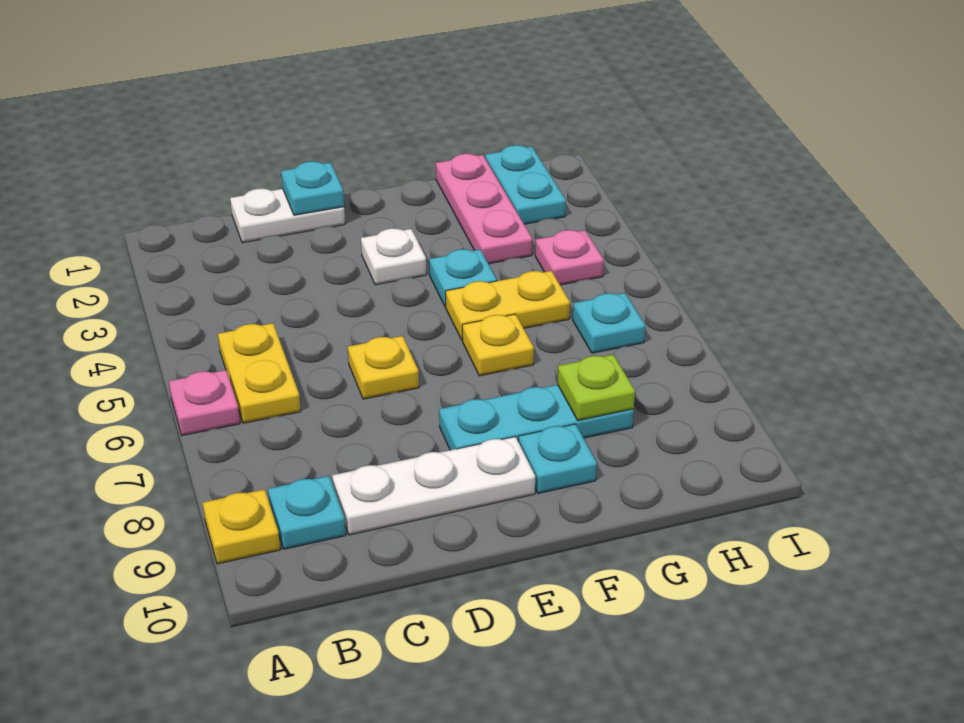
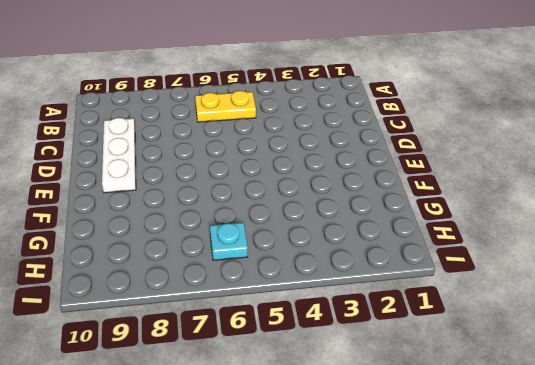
none -> pink 1x1 plate [169,370,240,436]
none -> yellow 1x1 plate [203,489,280,564]
none -> cyan 1x1 plate [268,476,346,549]

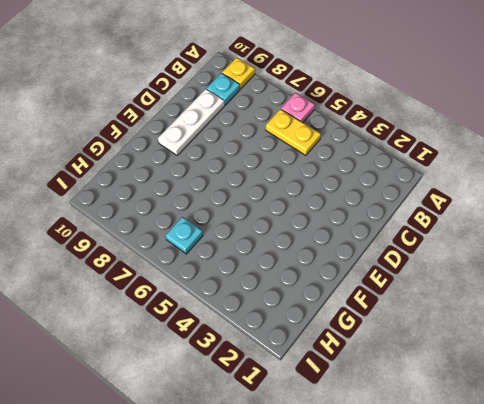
none -> white 1x2 plate [230,189,345,243]
none -> yellow 1x1 plate [348,336,419,399]
none -> white 1x1 plate [361,228,426,285]

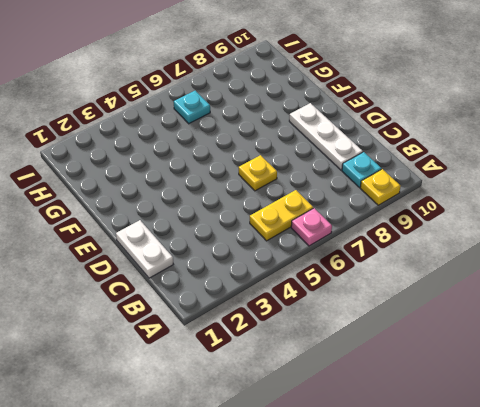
none -> white 1x1 plate [361,228,426,285]
none -> cyan 1x3 plate [439,385,634,450]
none -> cyan 1x1 plate [429,249,497,307]

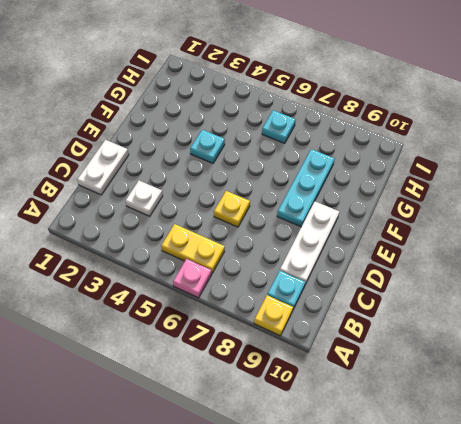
white 1x1 plate [125,181,163,216] -> white 1x1 plate moved to [361,228,426,285]
none -> yellow 1x2 plate [446,271,570,340]
none -> yellow 1x1 plate [462,314,534,376]
none -> cyan 1x1 plate [518,424,597,494]

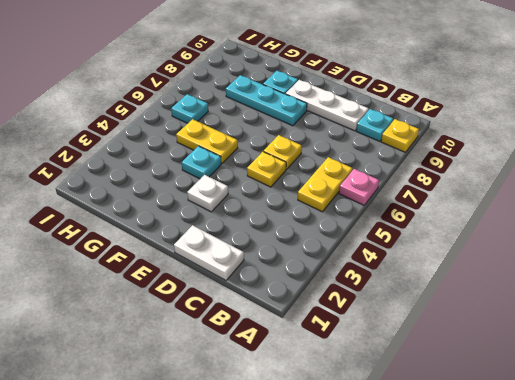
yellow 1x1 plate [247,152,286,187] -> yellow 1x1 plate moved to [462,314,534,376]
none -> pink 1x3 plate [436,154,532,264]
none -> cyan 1x2 plate [485,145,566,224]
none -> pink 1x1 plate [535,230,604,285]

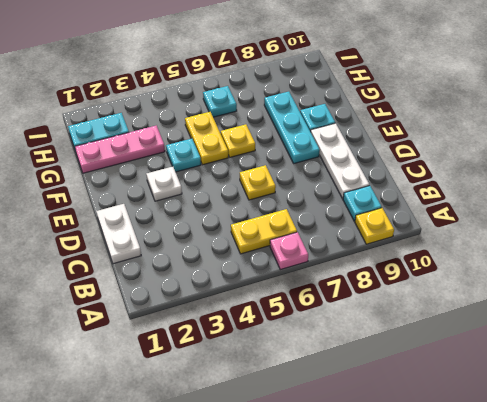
none -> pink 1x1 plate [535,230,604,285]
none -> cyan 1x1 plate [281,161,344,215]
none -> lime 1x1 plate [557,355,635,421]

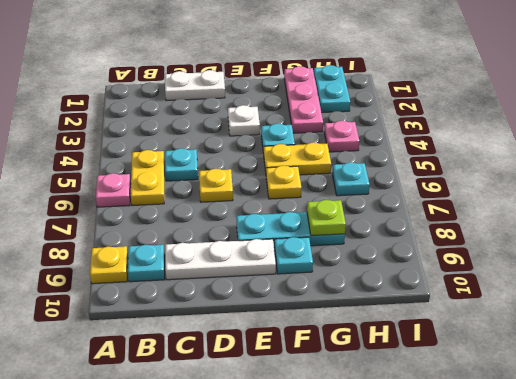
cyan 1x1 plate [165,148,198,181] -> cyan 1x1 plate moved to [281,161,344,215]

